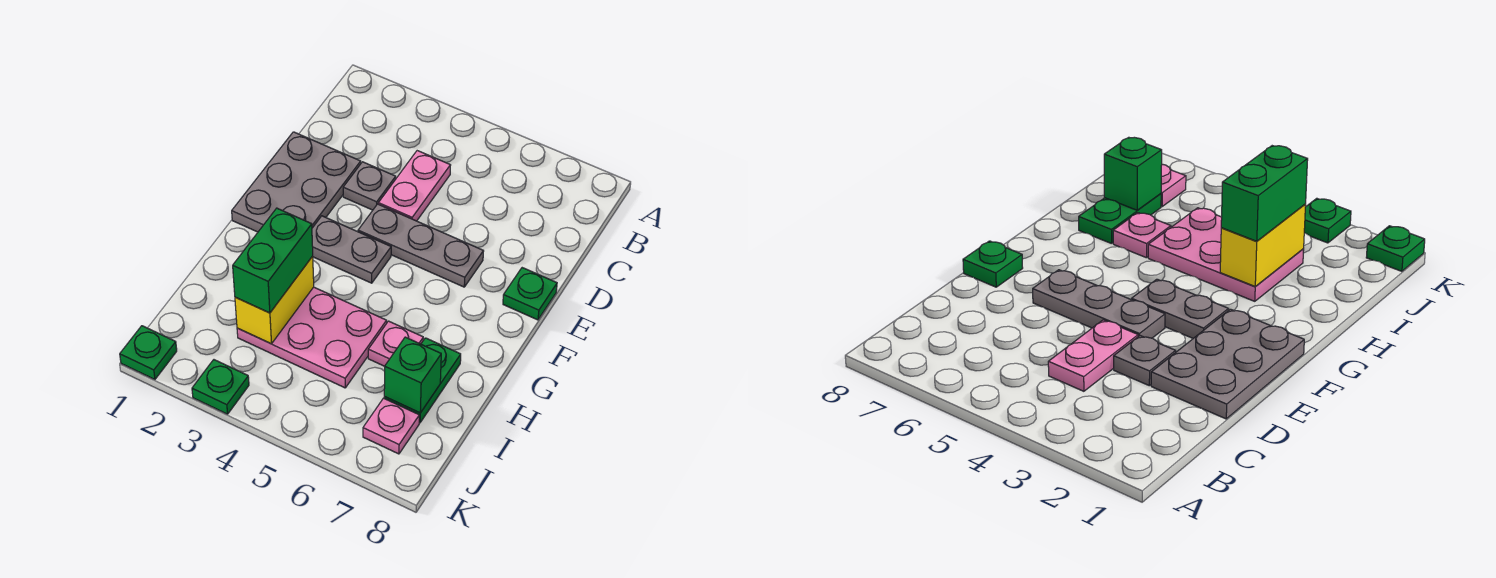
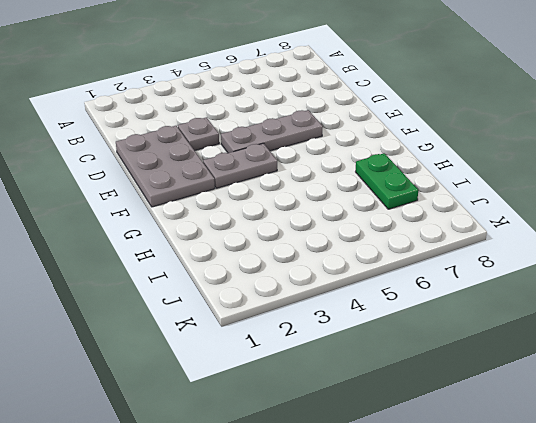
none -> pink 1x2 plate [378,151,451,221]
none -> green 1x1 plate [503,268,557,320]
none -> pink 2x3 plate [237,287,387,388]

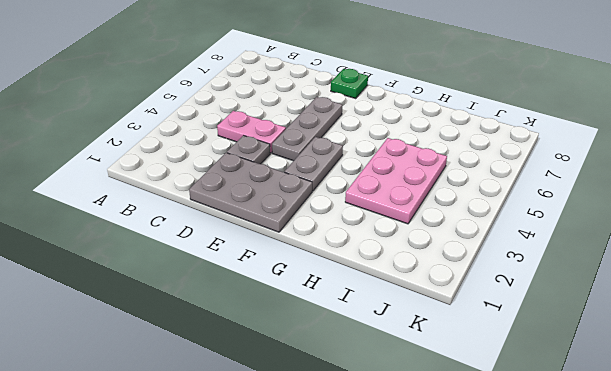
none -> pink 1x1 plate [368,321,423,366]
none -> green 1x2 plate [384,338,461,423]
none -> pink 1x1 plate [363,398,419,454]

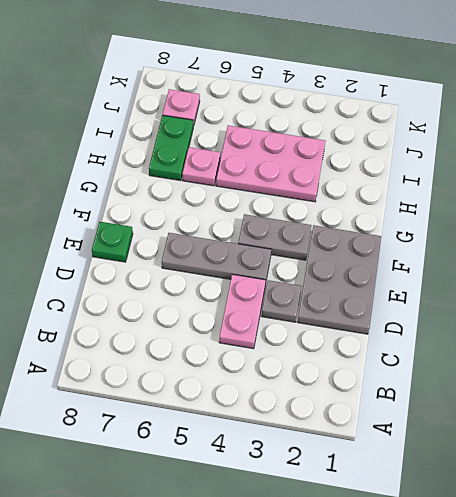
none -> green 1x1 plate [120,326,177,379]
none -> green 1x1 plate [192,360,249,414]
none -> yellow 1x2 brick [235,256,314,344]

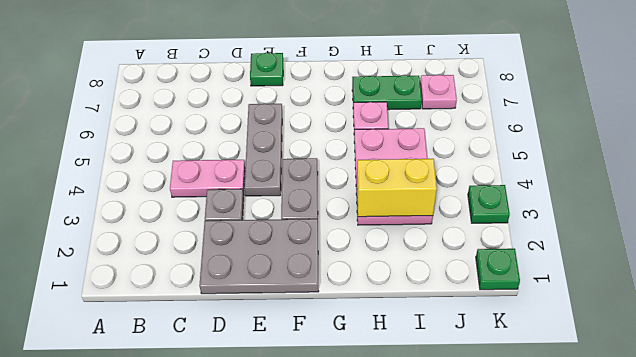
none -> green 1x1 brick [384,337,441,413]
none -> green 1x2 brick [233,208,313,313]

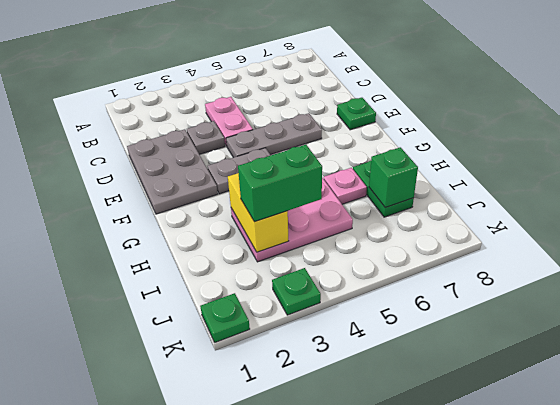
green 1x2 brick [238,145,322,222] -> green 1x2 brick turned to [233,208,313,313]
none -> pink 1x1 plate [363,398,419,454]

